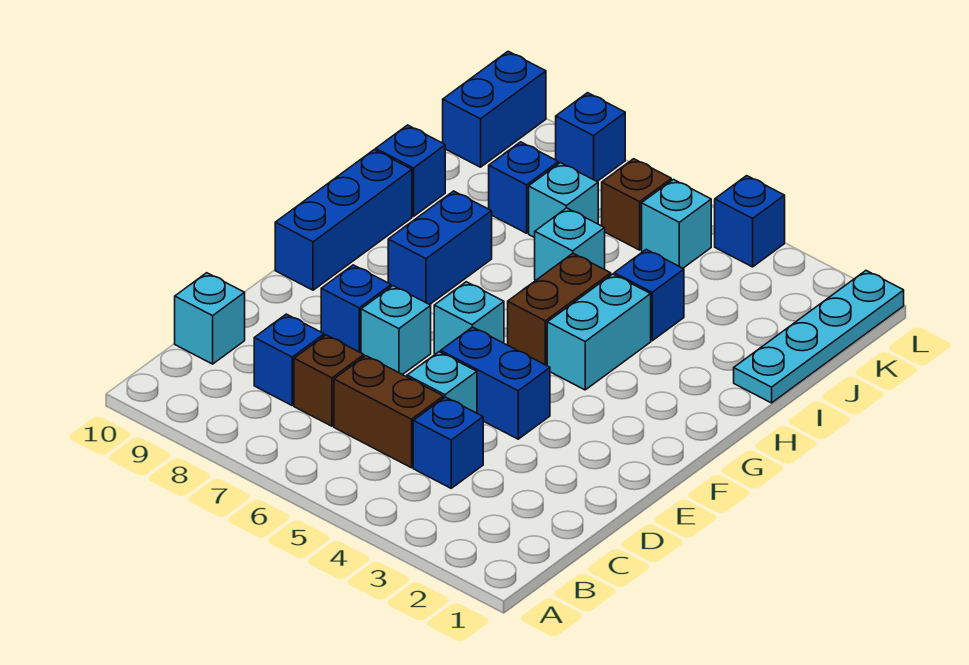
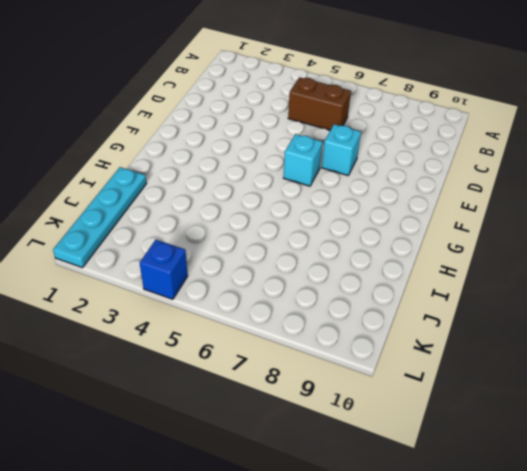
none -> blue 1x1 brick [413,397,483,488]
none -> brown 1x1 brick [294,335,364,426]
none -> blue 1x1 brick [254,314,324,405]

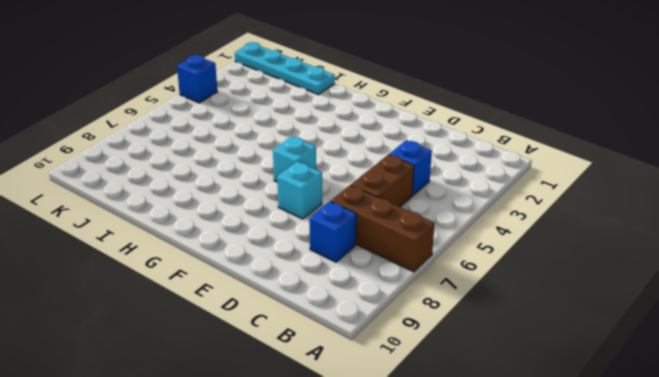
brown 1x3 brick [331,185,435,272] -> brown 1x1 brick [294,335,364,426]
none -> cyan 1x1 brick [175,273,245,364]
none -> cyan 1x1 brick [407,352,477,413]
none -> blue 1x2 brick [441,327,550,439]

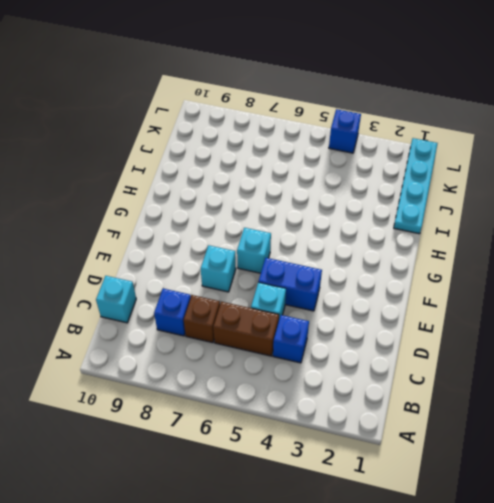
none -> blue 1x1 brick [321,265,391,353]
none -> blue 1x3 brick [275,150,412,290]
none -> cyan 1x2 brick [547,274,651,390]

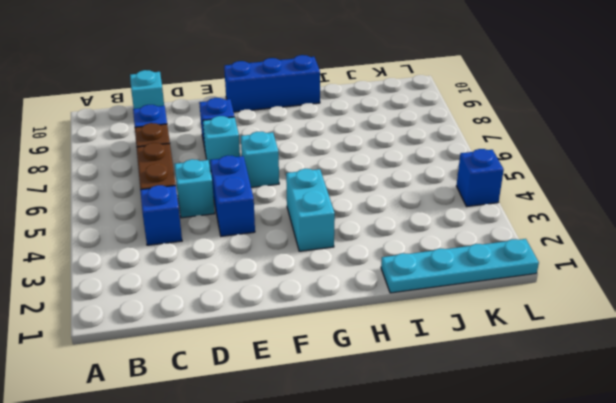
cyan 1x2 brick [286,169,335,251] -> cyan 1x2 brick turned to [547,274,651,390]
none -> brown 1x2 brick [508,253,611,366]
none -> blue 1x2 brick [388,191,492,305]
none -> blue 1x1 brick [614,249,684,341]

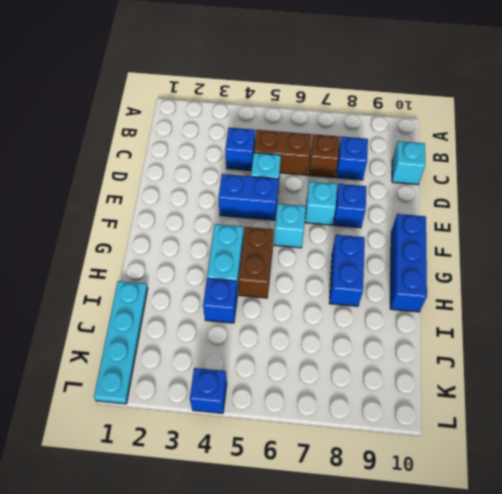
none -> cyan 1x1 brick [535,208,605,280]
none -> blue 1x1 brick [376,125,445,216]
none -> cyan 1x1 brick [529,163,598,238]

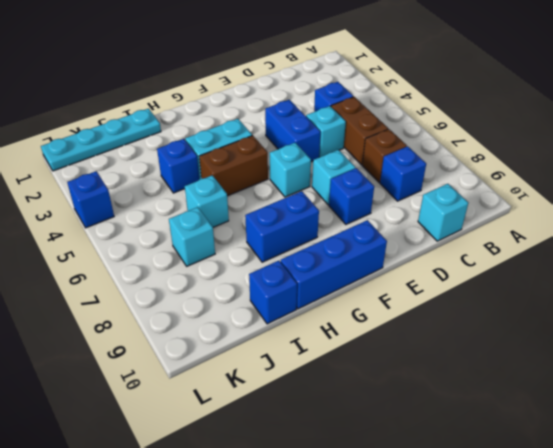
none -> blue 1x1 brick [489,142,558,233]
none -> cyan 1x1 brick [642,180,711,268]
none -> brown 1x1 brick [602,159,671,250]

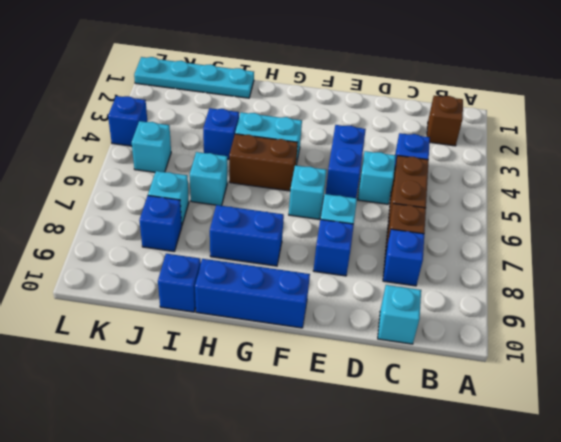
brown 1x1 brick [427,96,463,146] -> brown 1x1 brick moved to [602,159,671,250]
none -> blue 1x2 brick [443,51,546,167]
none -> blue 1x1 brick [556,93,625,181]

